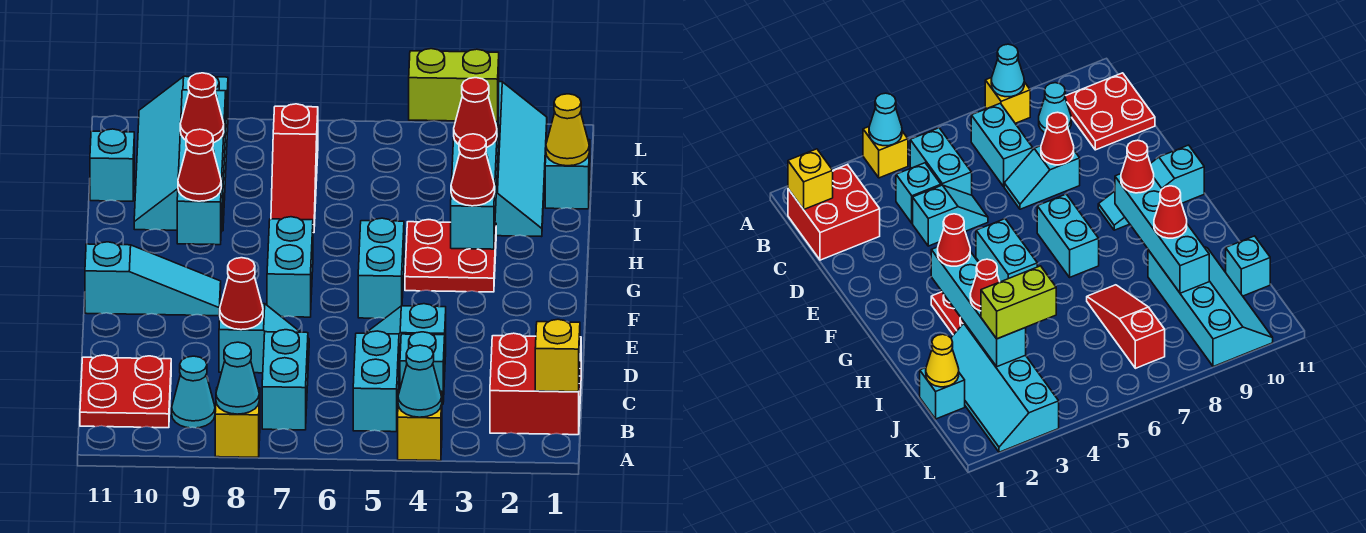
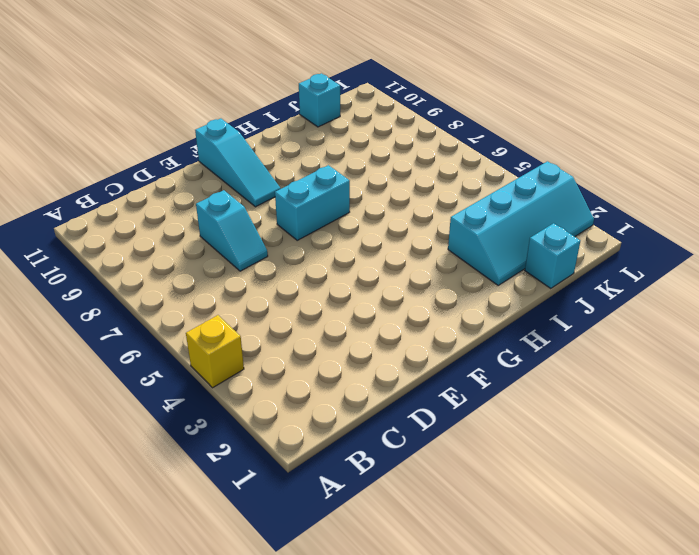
none -> yellow 1x1 brick [215,388,260,457]
none -> red 2x2 brick [490,333,581,435]
none -> cyan 1x2 brick [353,331,399,432]
none -> cyan 1x2 brick [262,330,308,430]

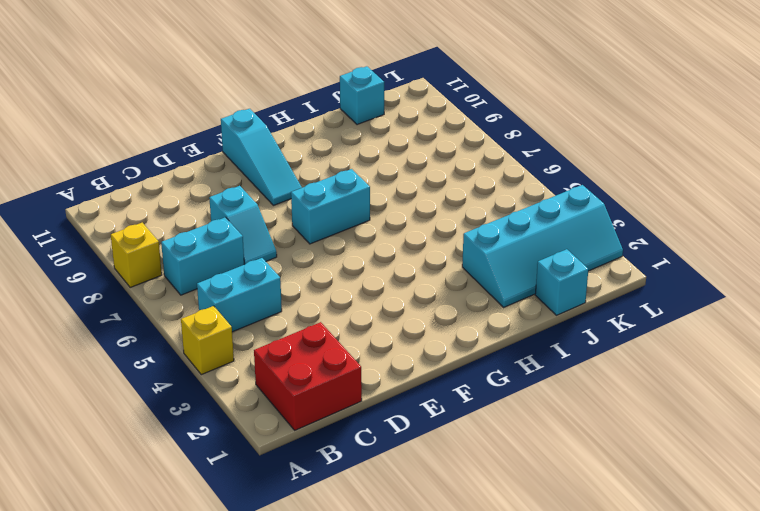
none -> cyan 1x1 cone [172,356,215,428]
none -> red 2x2 plate [80,355,171,428]
none -> cyan 1x1 brick [400,332,445,404]
none -> cyan 1x2 slope [366,304,446,375]

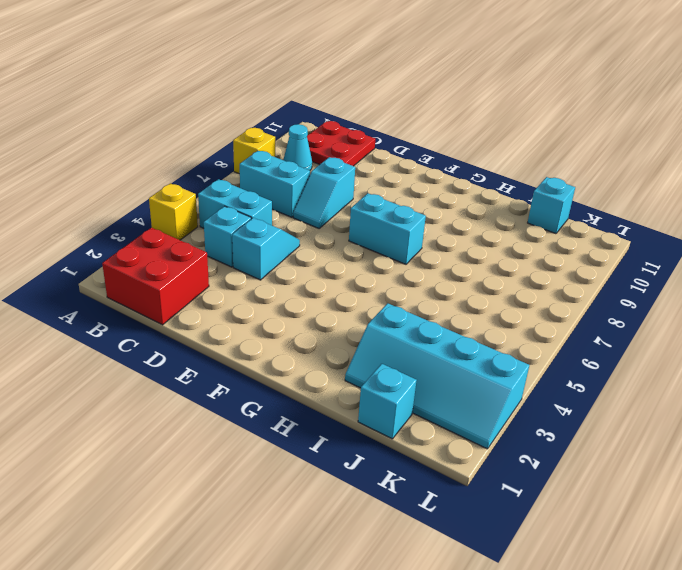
none -> cyan 1x2 brick [358,218,404,319]
none -> cyan 1x3 slope [85,242,221,316]
none -> red 2x2 plate [405,220,496,292]
none -> red 1x3 slope [271,104,318,233]

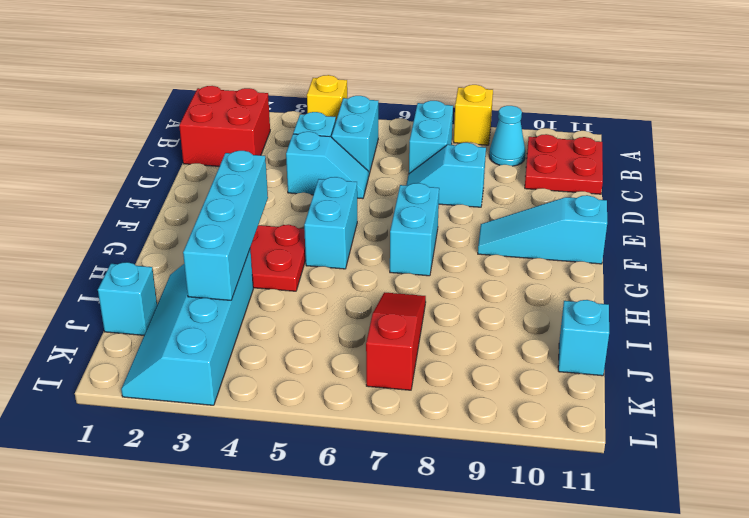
none -> cyan 2x4 slope [134,75,228,231]
none -> cyan 1x1 cone [398,345,442,417]
none -> cyan 1x1 cone [216,342,259,414]
none -> yellow 1x1 brick [535,319,580,392]

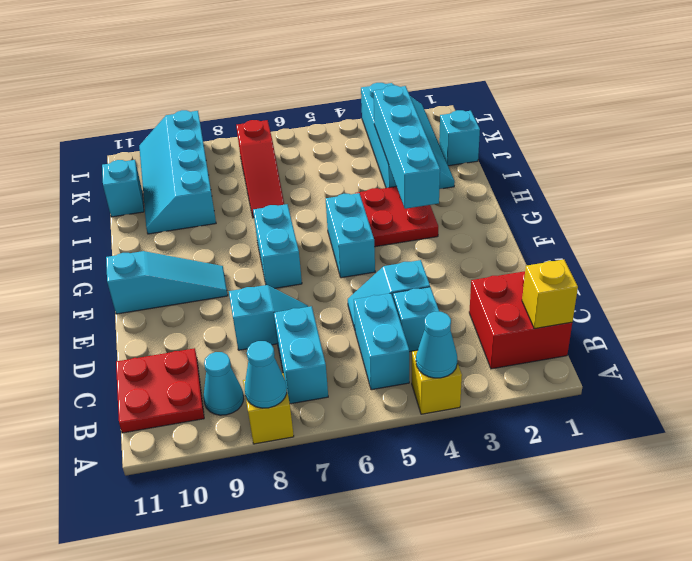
none -> red 1x1 cone [220,258,263,330]
none -> cyan 1x4 brick [177,90,226,245]
none -> yellow 1x1 cone [546,94,589,166]
none -> red 1x1 cone [451,134,495,206]

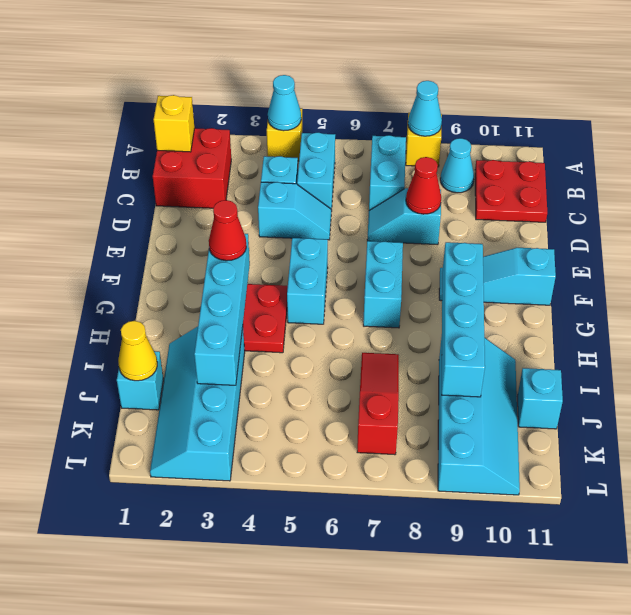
none -> red 1x1 cone [178,129,221,201]
none -> red 1x1 cone [454,78,497,147]
none -> red 1x1 cone [180,73,224,143]
none -> lime 1x2 brick [409,49,499,122]

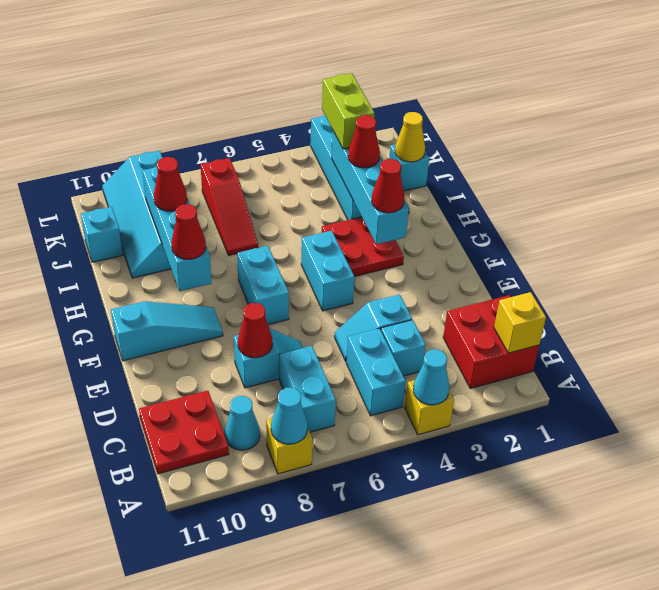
lime 1x2 brick [322,73,374,149] -> lime 1x2 brick turned to [409,49,499,122]

